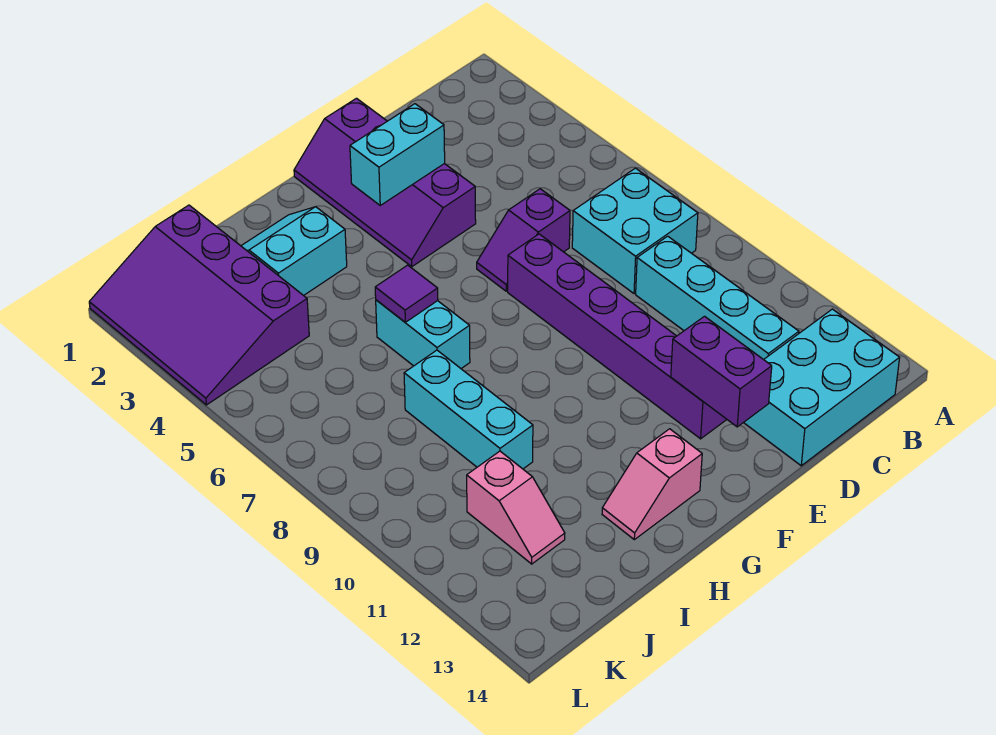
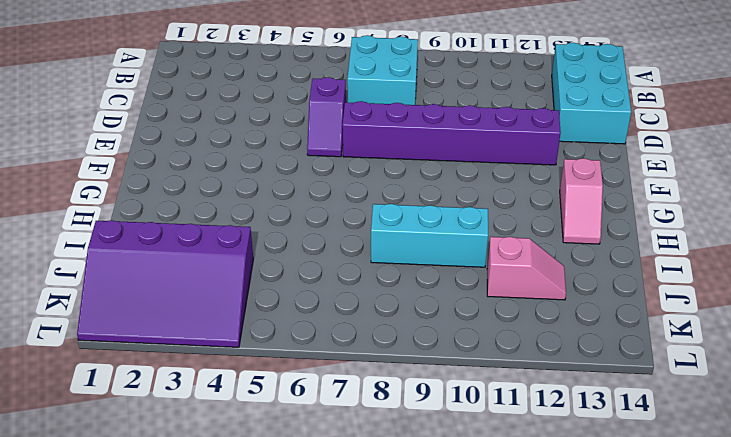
none -> cyan 1x4 brick [636,236,799,360]
none -> purple 2x4 slope [294,98,476,267]
none -> cyan 2x2 slope [241,207,347,296]

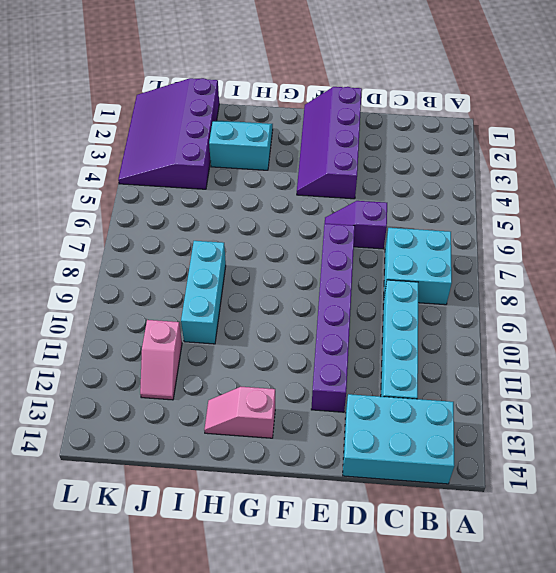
none -> cyan 1x2 brick [376,300,470,368]
none -> cyan 1x2 brick [350,104,445,205]
none -> purple 1x2 brick [671,316,772,427]

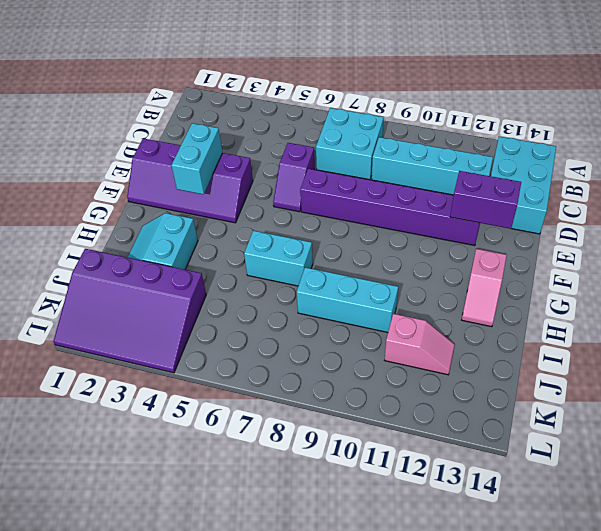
none -> purple 1x1 tile [375,265,438,322]

